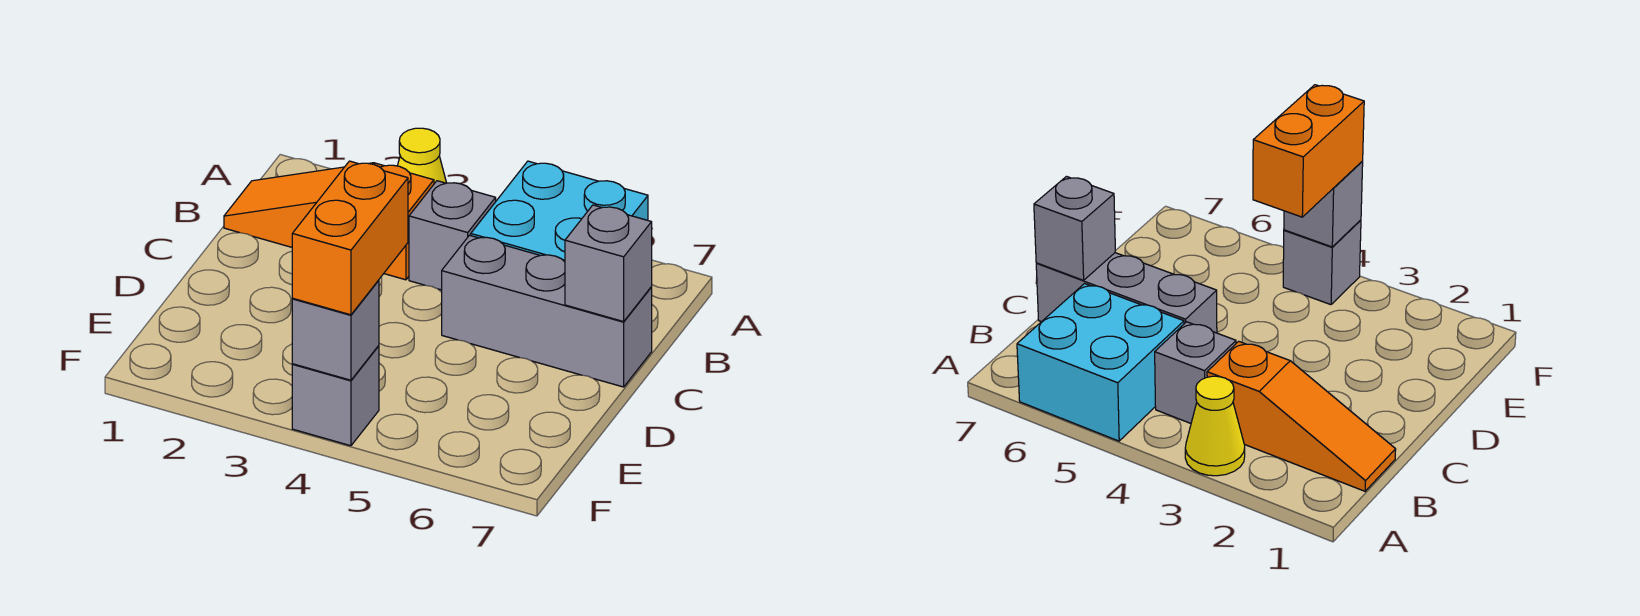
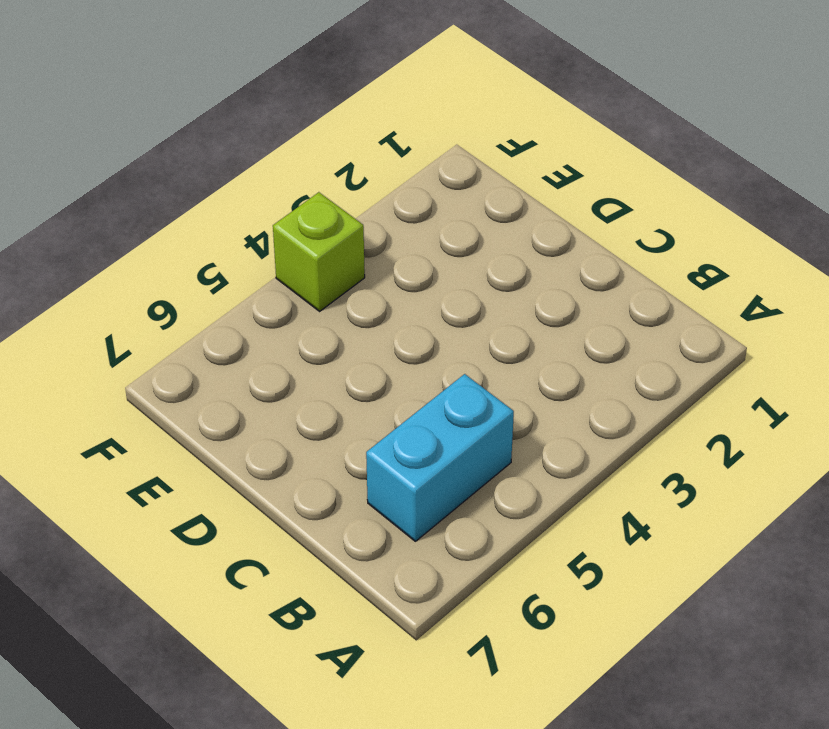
cyan 1x2 brick [366,374,514,541] -> cyan 2x2 brick [471,161,648,262]
lime 1x1 brick [273,192,365,311] -> grey 1x1 brick [292,346,379,446]
none -> yellow 1x1 cone [398,128,446,184]
none -> orange 1x3 slope [224,163,434,280]

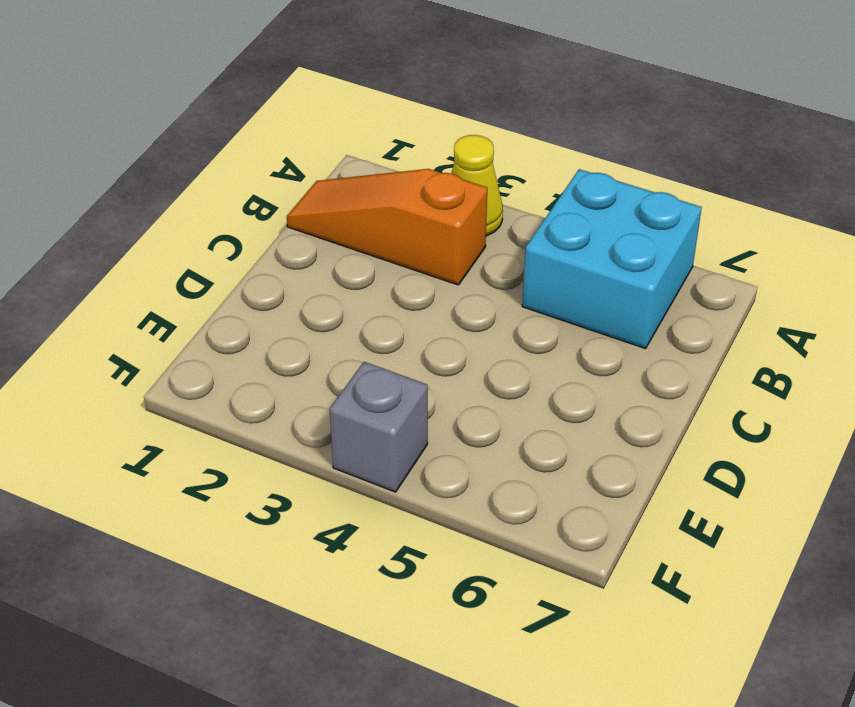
none -> grey 1x1 brick [409,181,496,290]
none -> grey 1x3 brick [442,235,652,387]

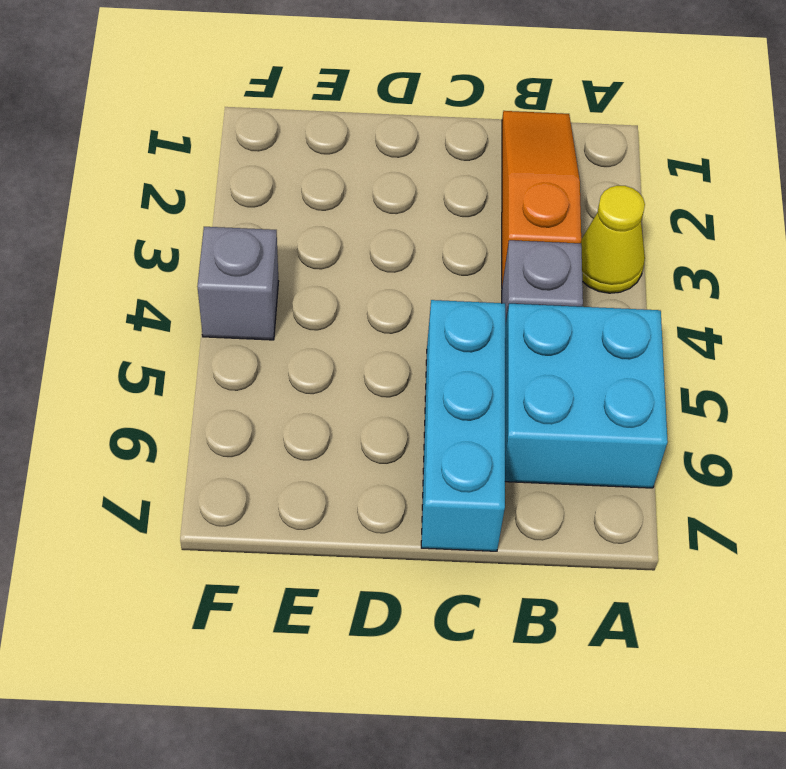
cyan 1x3 brick [421,300,505,551] -> grey 1x3 brick [442,235,652,387]
none -> grey 1x1 brick [565,205,652,322]
none -> grey 1x1 brick [292,280,379,380]

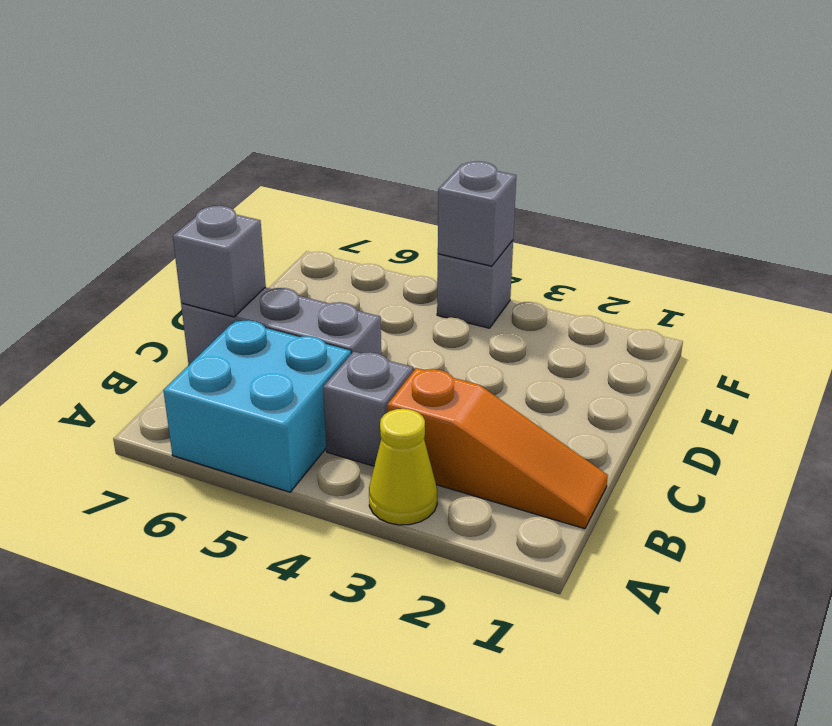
none -> orange 1x2 brick [292,161,408,315]

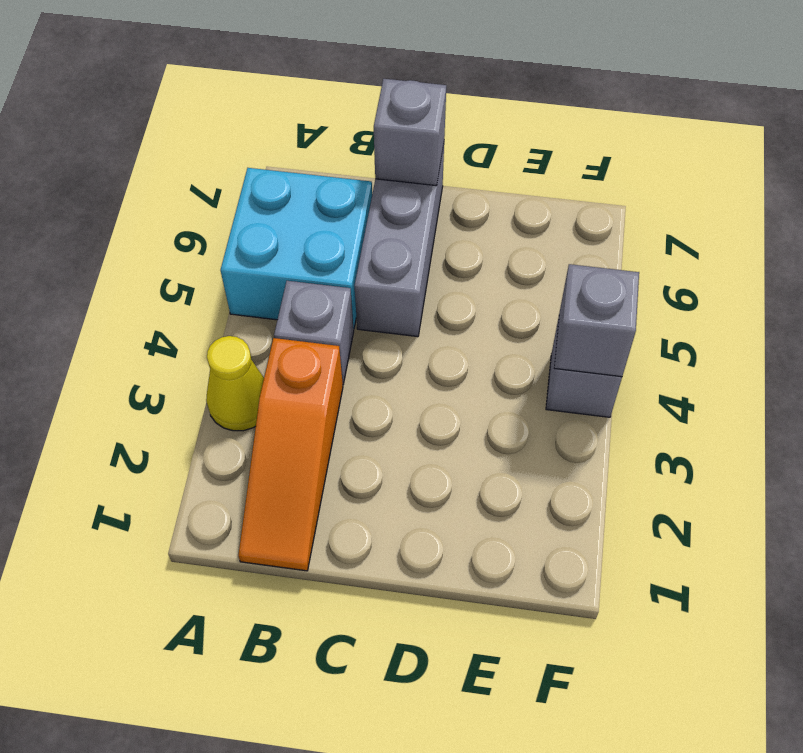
none -> orange 1x2 brick [292,161,408,315]

